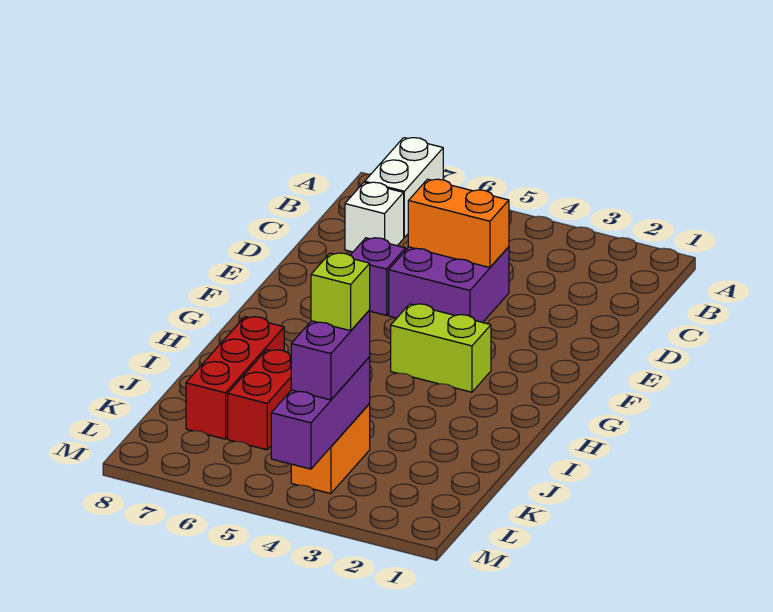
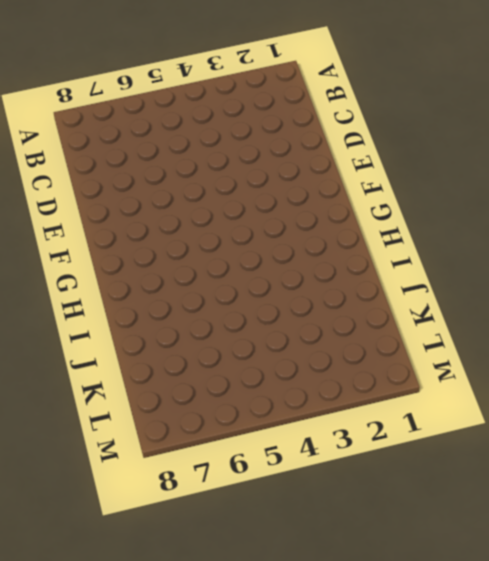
none -> white 1x2 brick [365,138,443,237]
none -> white 1x1 brick [345,182,404,252]
none -> purple 2x2 brick [389,247,509,322]

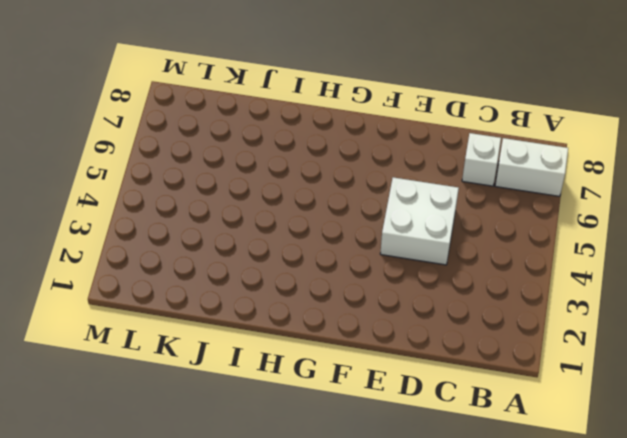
white 2x2 brick [380,177,459,265] -> purple 2x2 brick [389,247,509,322]
none -> purple 1x1 brick [350,238,406,315]
none -> lime 1x2 brick [391,304,491,392]
none -> red 1x3 brick [186,317,284,439]

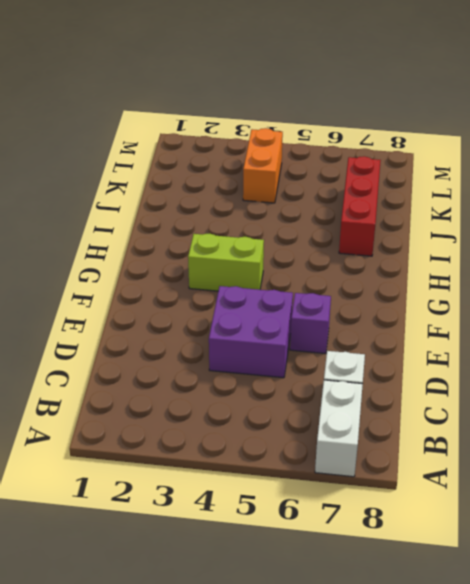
none -> red 1x2 brick [228,350,291,450]
none -> orange 1x2 brick [408,179,509,268]
none -> purple 1x3 brick [271,357,370,469]

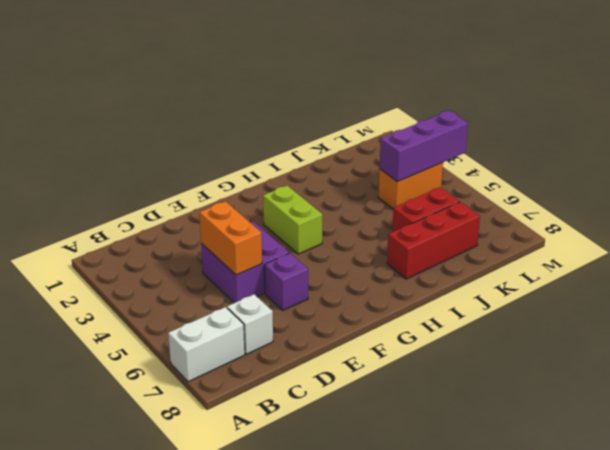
none -> purple 1x2 brick [291,310,370,400]
none -> lime 1x1 brick [311,253,370,331]

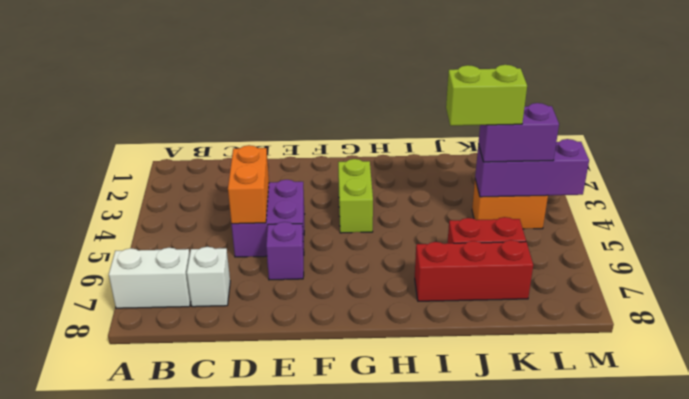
lime 1x2 brick [446,65,527,126] -> lime 1x1 brick [311,253,370,331]

